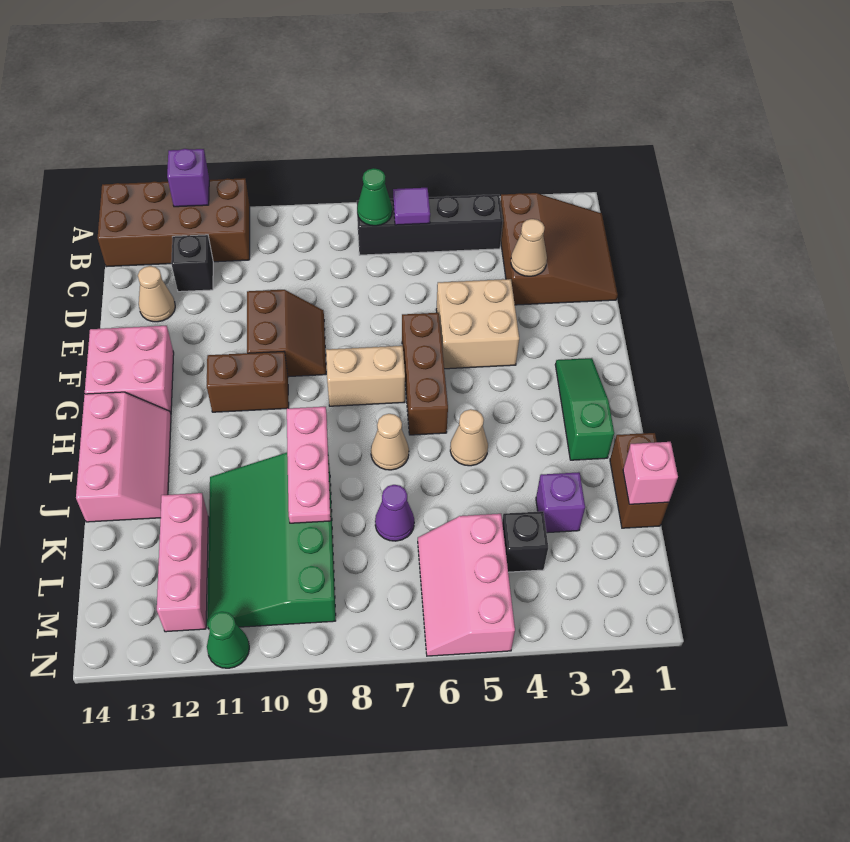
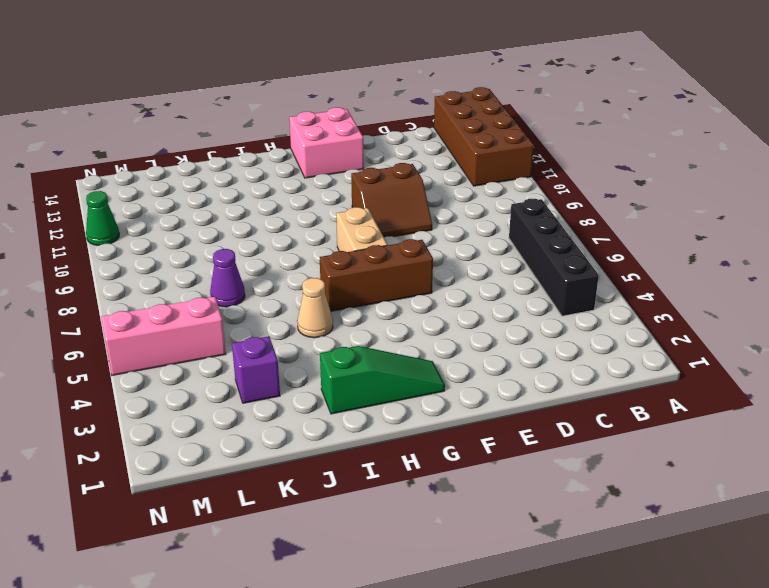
none -> brown 3x3 slope [500,193,618,305]
none -> black 1x1 brick [171,235,213,292]
none -> tan 1x1 cone [138,266,175,322]

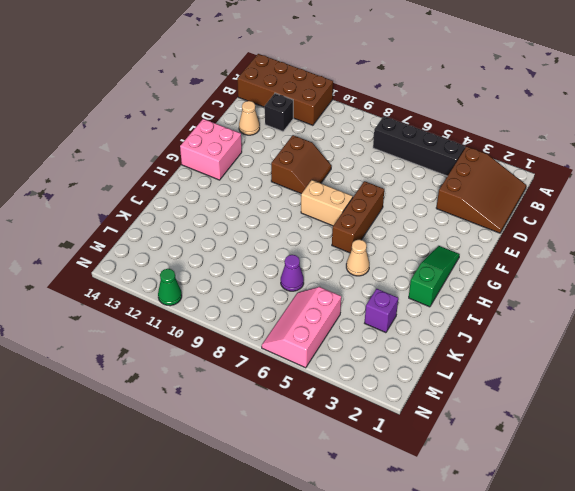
none -> tan 2x2 brick [436,279,519,369]
none -> brown 1x2 brick [207,352,289,412]
none -> pink 2x3 slope [76,392,171,522]

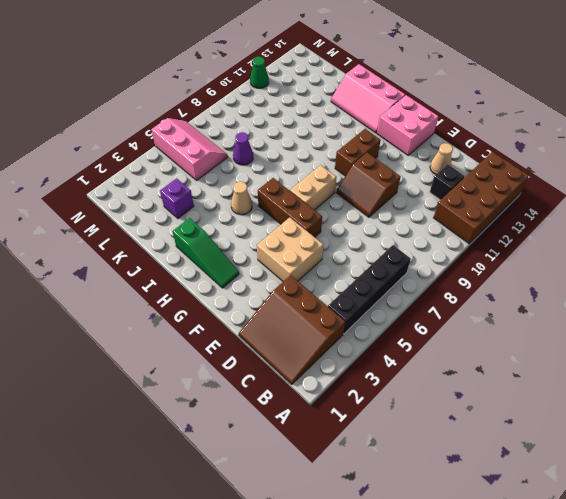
none -> tan 1x1 cone [371,414,409,470]
none -> brown 1x2 brick [610,433,669,528]
none -> green 3x4 slope [207,453,336,629]

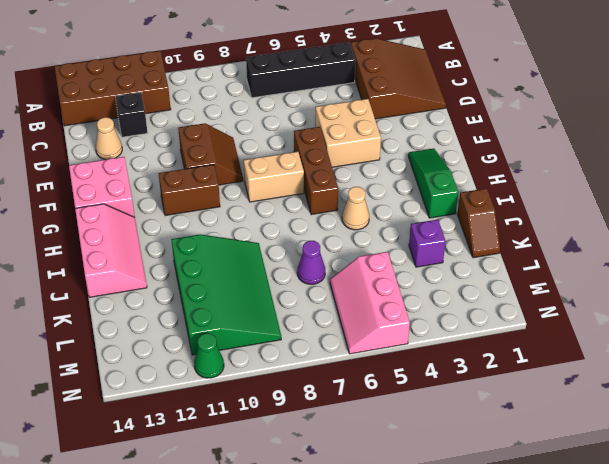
brown 1x2 slope [457,188,500,258] -> brown 1x2 brick [610,433,669,528]
green 3x4 slope [171,235,281,355] -> green 3x4 slope turned to [207,453,336,629]
none -> tan 1x1 cone [371,414,409,470]
none -> pink 1x3 brick [157,493,208,632]
none -> black 1x1 brick [502,511,548,572]

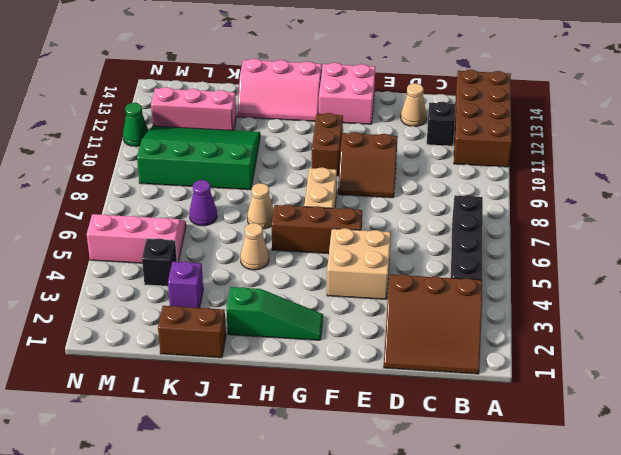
none -> purple 1x1 brick [167,149,209,207]
none -> purple 1x1 tile [393,188,430,225]
none -> green 1x1 cone [357,168,392,226]

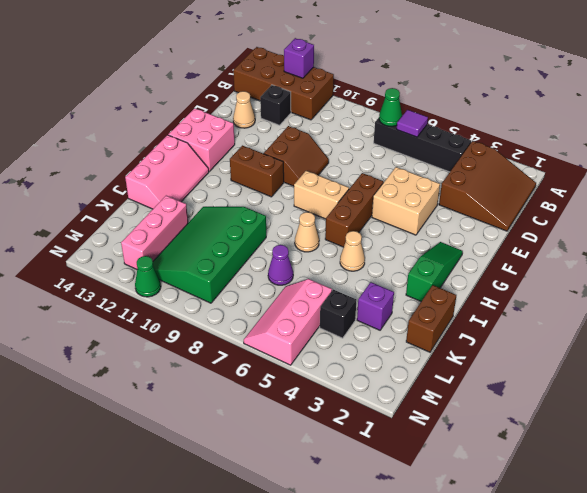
none -> tan 1x1 cone [511,219,547,276]
none -> pink 1x3 plate [287,407,331,523]
none -> pink 1x1 brick [623,442,678,504]

